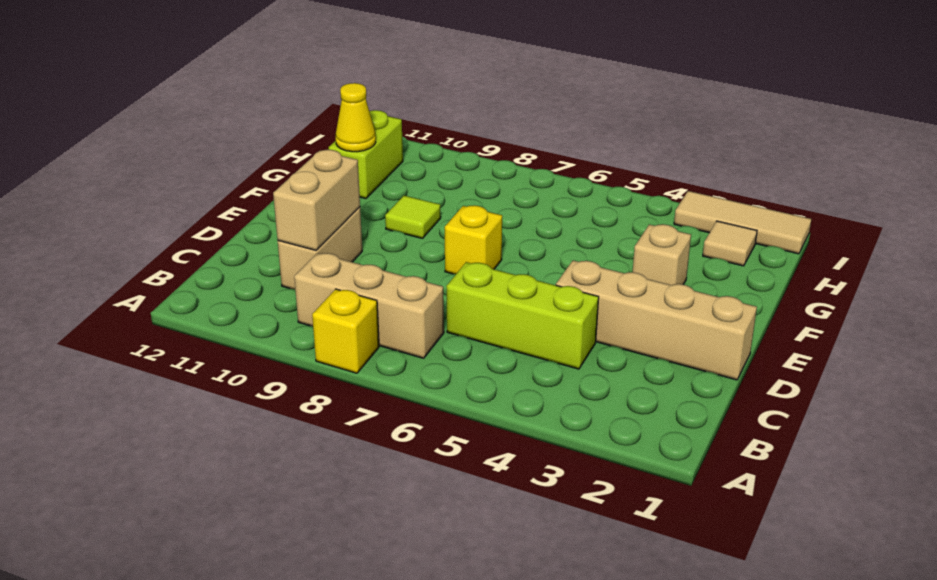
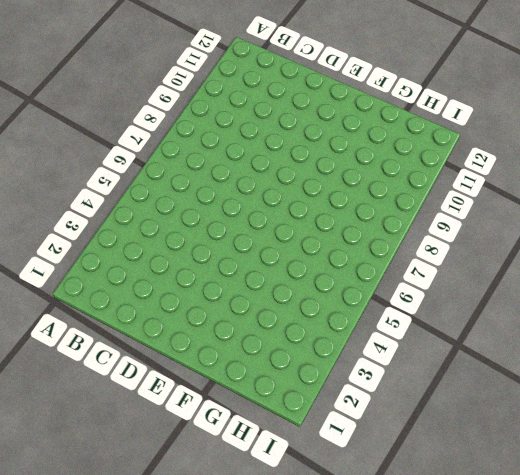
none -> yellow 1x1 brick [312,289,379,373]
none -> tan 1x3 brick [294,253,444,358]
none -> lime 1x3 brick [446,262,599,369]

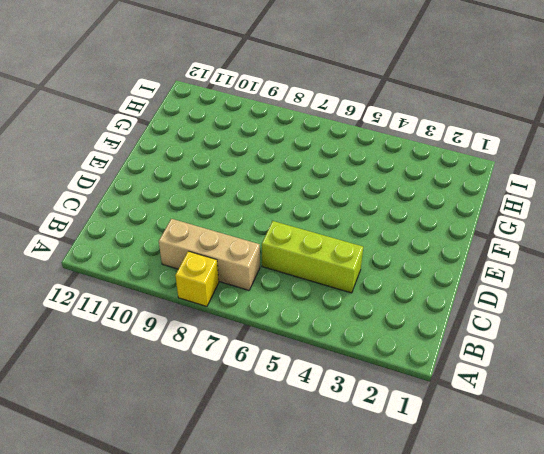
none -> tan 1x2 brick [278,207,362,289]
none -> tan 1x4 brick [556,260,757,380]
none -> yellow 1x1 brick [445,205,502,274]

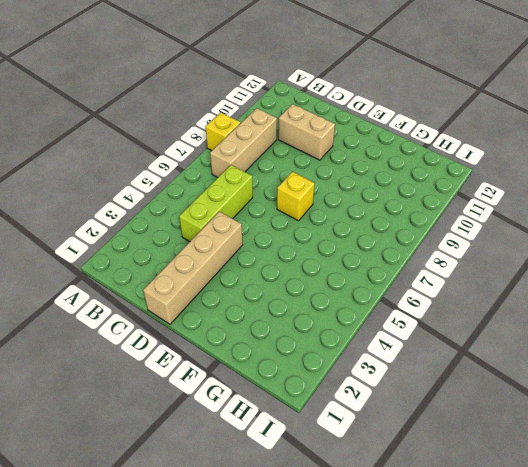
none -> tan 1x1 brick [633,224,691,285]
none -> lime 1x1 tile [385,196,441,238]
none -> lime 1x2 brick [329,110,403,199]

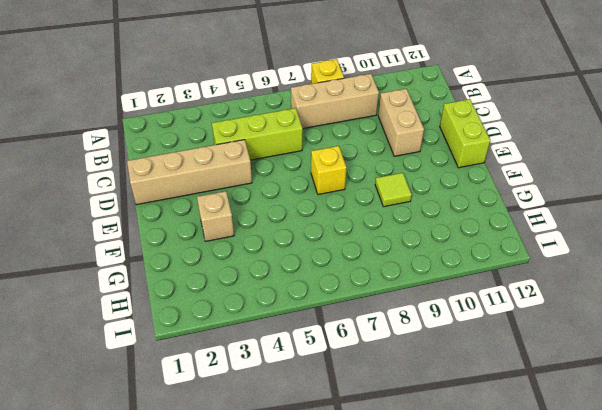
lime 1x2 brick [440,99,490,168] -> lime 1x2 brick moved to [329,110,403,199]
none -> tan 1x1 tile [703,221,757,266]
none -> tan 1x3 tile [674,191,811,254]
none -> tan 1x2 brick [273,150,360,250]

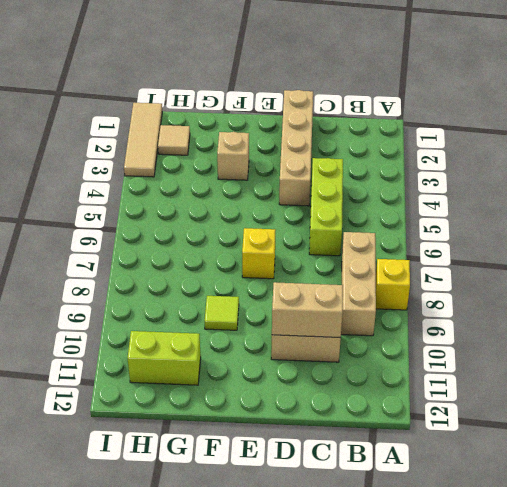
none -> yellow 1x1 cone [336,83,376,152]

